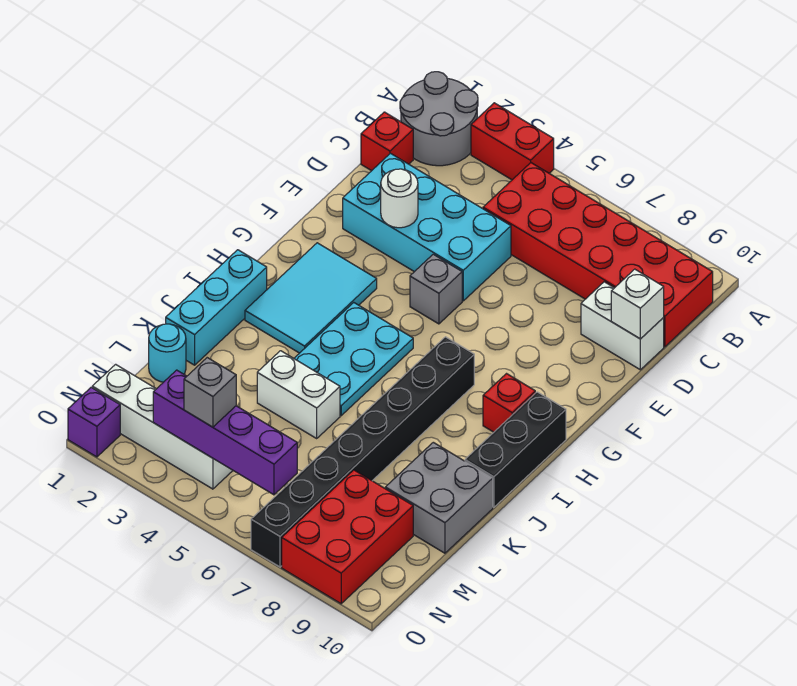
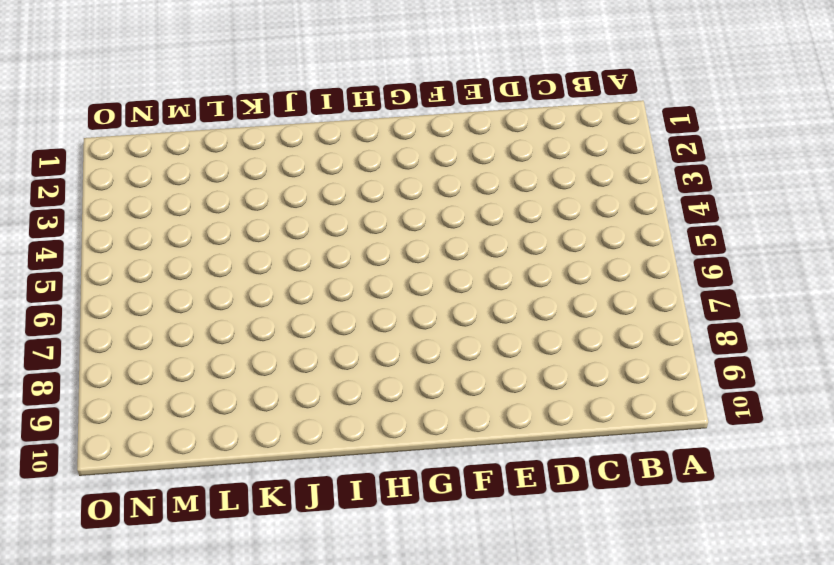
none -> grey 2x2 round brick [400,72,478,166]
none -> red 1x2 brick [471,103,554,180]
none -> red 2x6 brick [483,163,713,347]

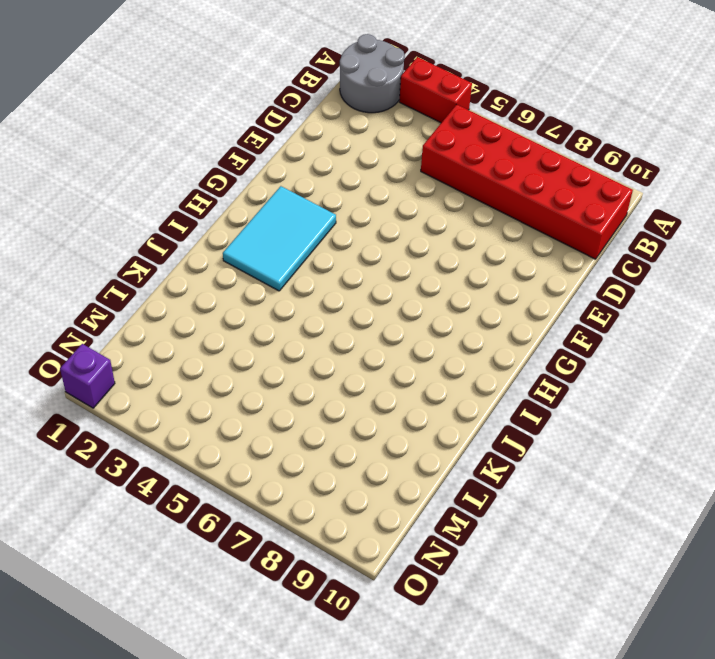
none -> red 1x1 brick [361,112,413,171]
none -> cyan 2x4 brick [343,153,511,301]
none -> white 1x2 brick [581,282,664,370]

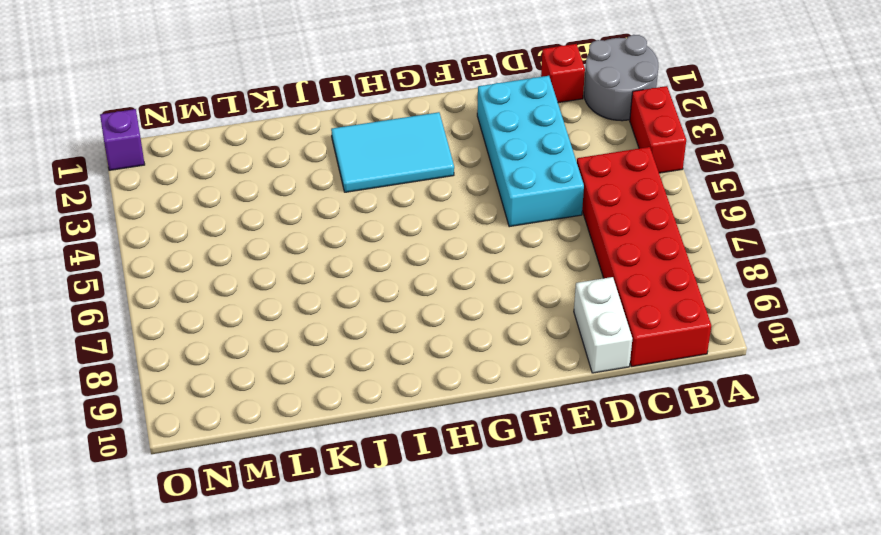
none -> grey 1x1 brick [410,254,462,324]
none -> cyan 2x3 plate [294,303,413,416]
none -> black 1x8 brick [251,337,474,567]

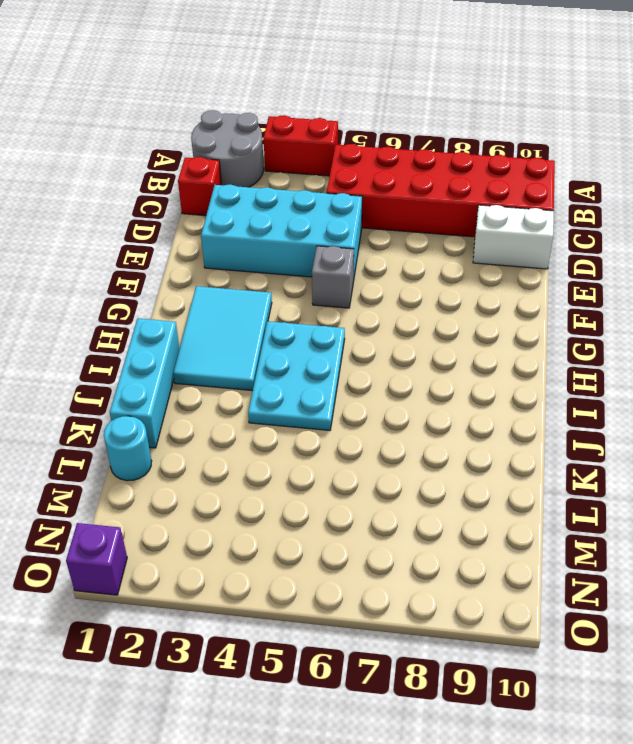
none -> black 1x8 brick [251,337,474,567]
none -> red 1x1 brick [483,374,535,432]
none -> black 1x3 brick [465,392,566,507]

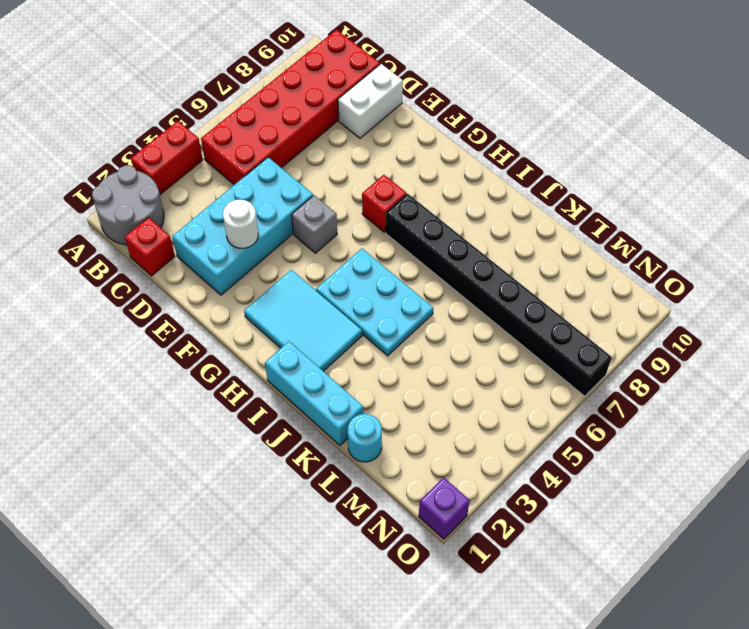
red 1x1 brick [362,175,407,232] -> red 1x1 brick moved to [483,374,535,432]
none -> black 1x3 brick [465,392,566,507]
none -> white 1x2 brick [257,351,340,438]
none -> grey 2x2 brick [385,442,493,553]

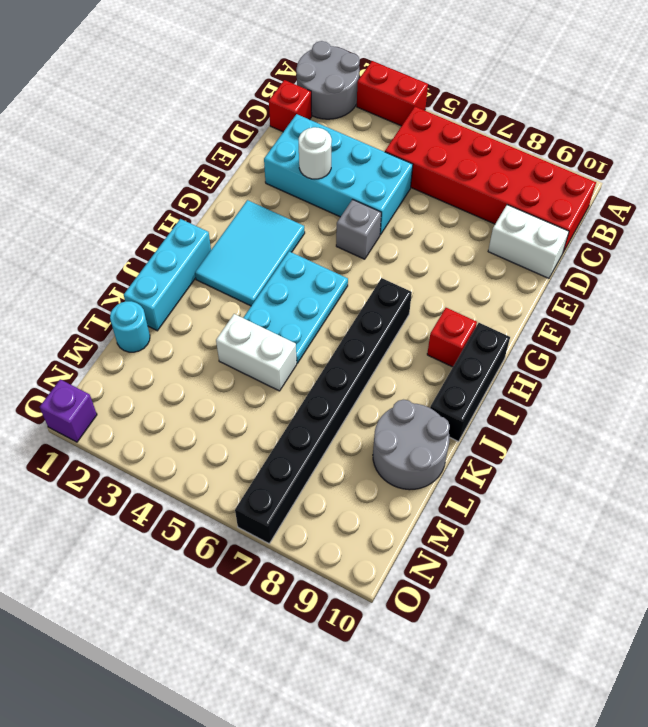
grey 2x2 round brick [373,400,450,490] -> grey 2x2 brick [385,442,493,553]
none -> red 2x3 brick [282,470,413,604]
none -> white 1x4 brick [92,364,233,489]
none -> white 1x1 brick [611,269,664,339]

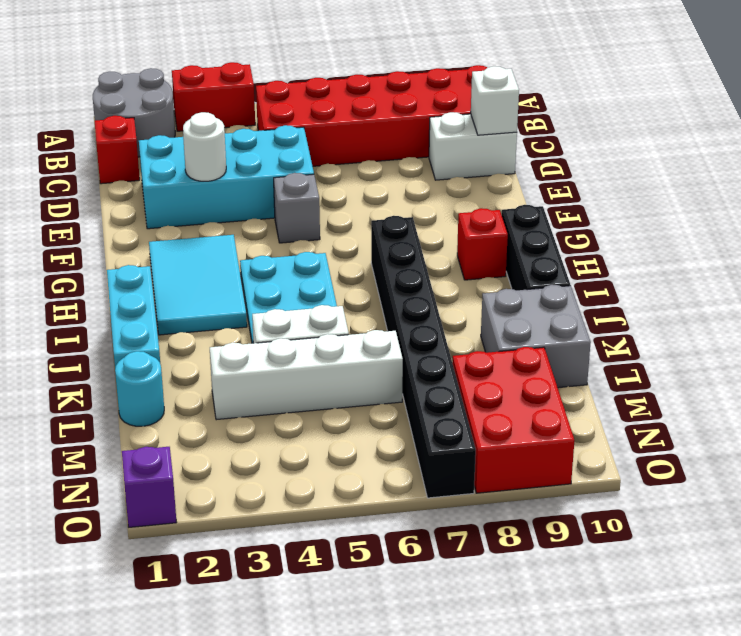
white 1x4 brick [210,330,403,420] -> white 1x4 brick moved to [92,364,233,489]
none -> purple 1x4 brick [153,370,297,495]
none -> grey 1x1 brick [184,358,236,427]

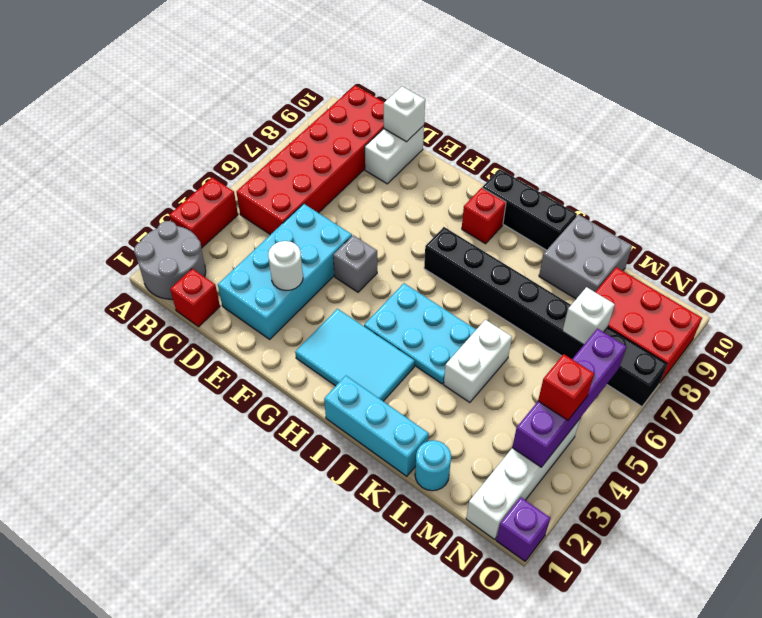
white 1x1 brick [563,287,615,345] -> none
red 1x1 brick [538,354,594,420] -> grey 1x1 brick [184,358,236,427]

